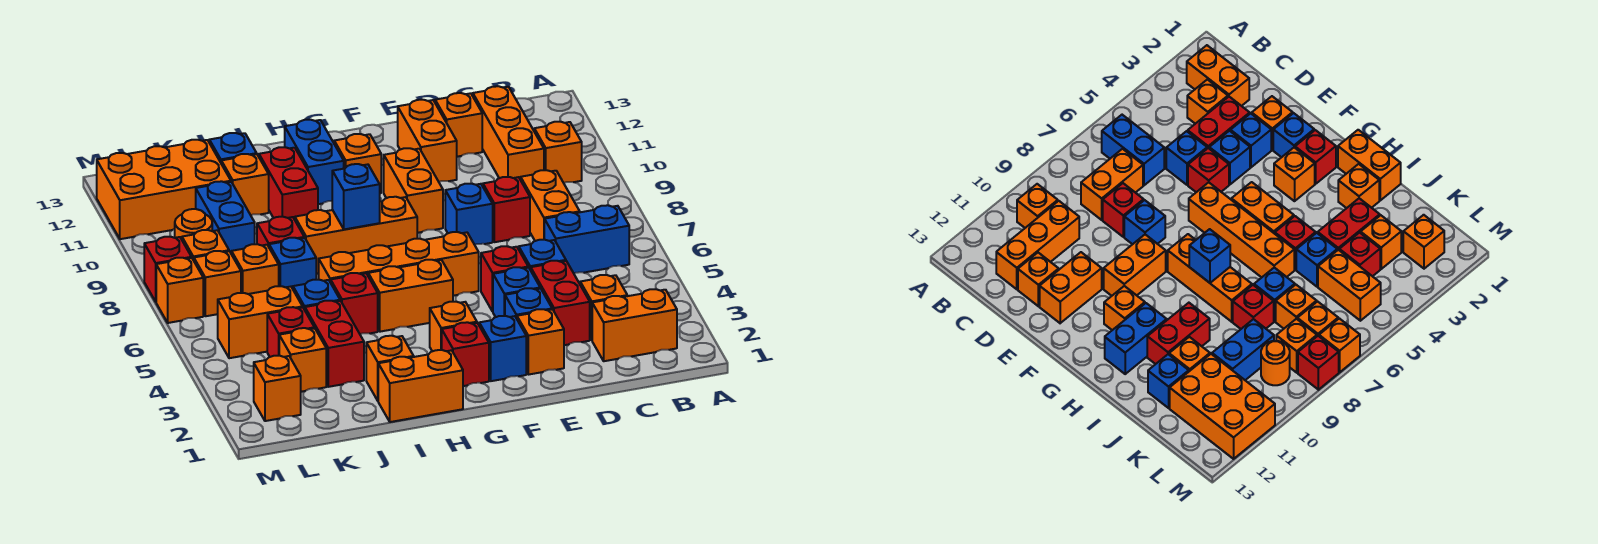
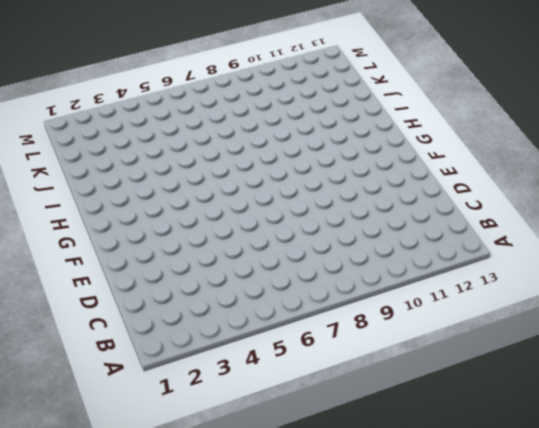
none -> orange 1x2 brick [592,289,677,361]
none -> blue 1x2 brick [544,205,629,273]
none -> orange 1x1 brick [534,122,582,183]
none -> orange 1x1 brick [580,275,627,340]

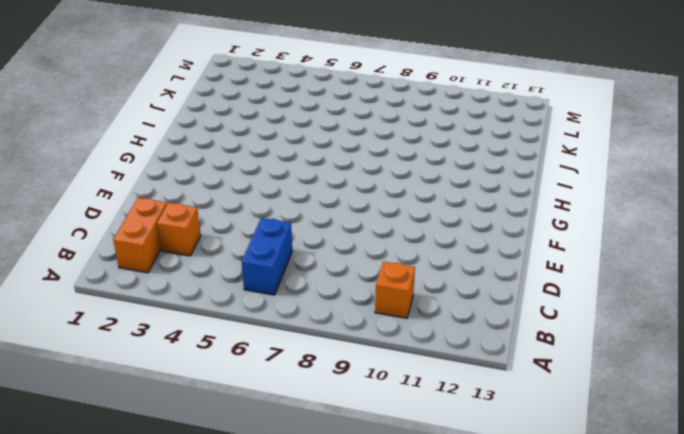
none -> orange 1x2 brick [521,170,580,241]
none -> orange 1x3 brick [473,86,544,180]
none -> red 1x2 brick [531,261,590,345]
none -> blue 1x1 brick [519,240,566,270]

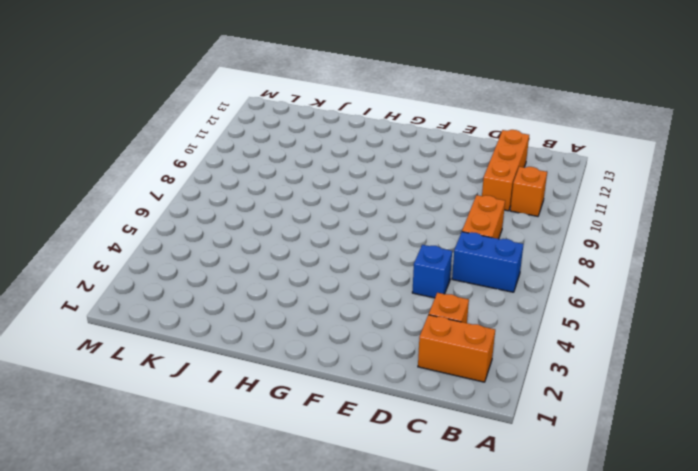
none -> red 1x2 brick [531,261,590,345]
none -> red 1x1 brick [483,177,530,242]
none -> orange 1x1 brick [435,93,482,157]
none -> orange 1x1 brick [517,309,564,375]

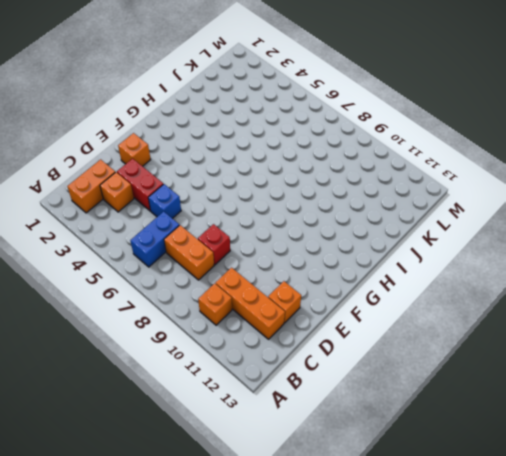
none -> blue 1x1 brick [505,288,552,318]
none -> blue 1x1 brick [493,267,540,317]
none -> red 1x1 brick [481,246,528,312]
none -> blue 1x1 brick [445,184,493,245]

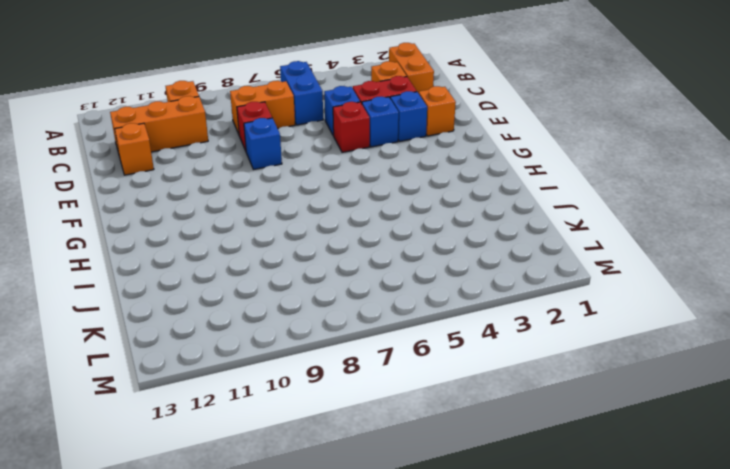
none -> orange 1x2 brick [398,100,457,182]
none -> blue 1x1 brick [479,316,526,381]
none -> orange 1x4 brick [319,232,479,296]
none -> orange 1x2 brick [384,148,443,233]

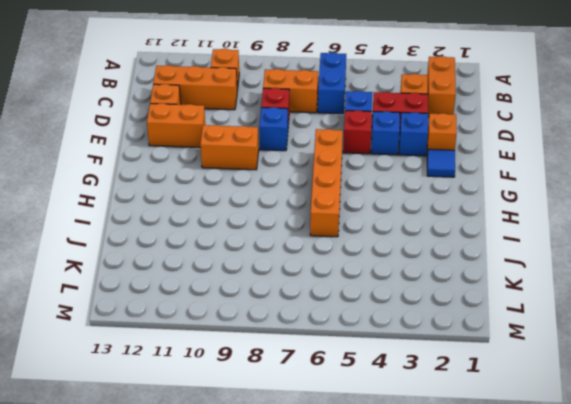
blue 1x1 tile [427,149,455,177] -> blue 1x1 brick [479,316,526,381]
none -> red 1x1 brick [442,322,489,386]
none -> orange 1x1 brick [430,302,477,351]
none -> orange 1x2 brick [368,260,453,332]
none -> orange 1x3 brick [295,197,417,274]

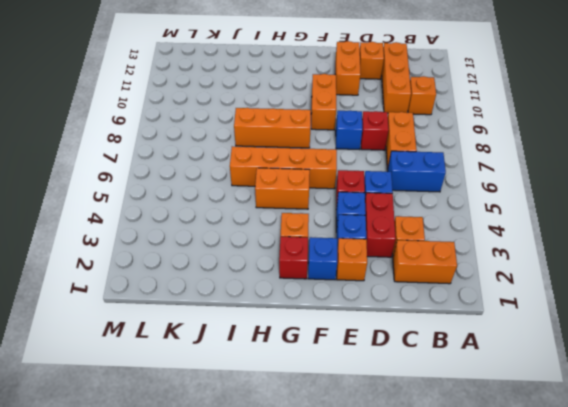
none -> orange 1x1 brick [334,134,381,193]
none -> orange 1x2 brick [378,350,463,422]
none -> blue 1x2 brick [285,120,344,204]
none -> orange 1x1 brick [366,336,414,401]

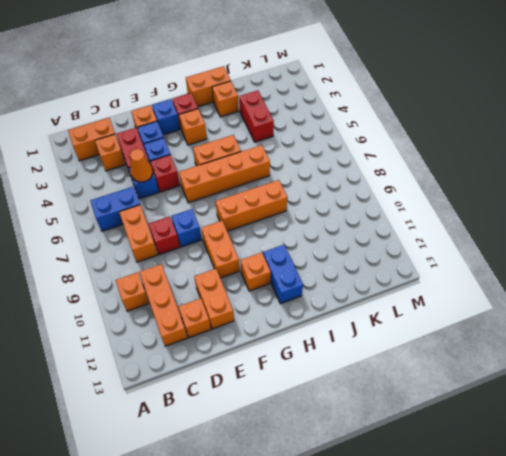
orange 1x1 cone [130,149,153,182] -> none
none -> red 1x1 brick [331,273,378,334]
none -> red 1x2 brick [259,147,318,219]
none -> blue 1x1 brick [293,280,340,310]
none -> blue 1x1 brick [269,238,316,289]

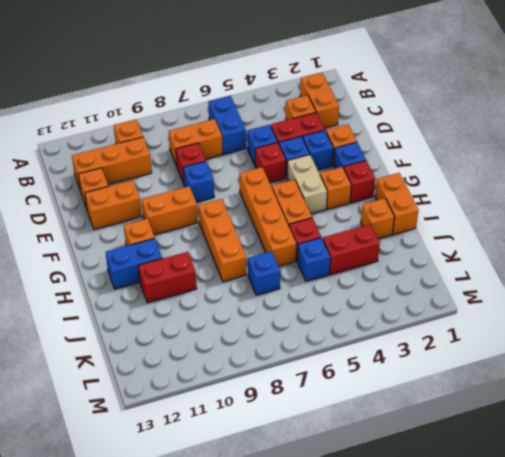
tan 1x2 brick [287,155,327,214] -> none
none -> red 1x1 brick [257,217,304,246]
none -> orange 1x1 brick [221,154,269,215]
none -> blue 1x1 brick [209,133,257,162]
none -> orange 1x1 brick [279,328,326,392]

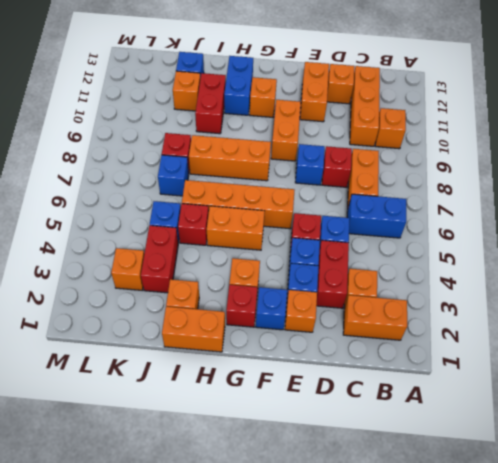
none -> red 1x1 brick [267,307,314,357]
none -> orange 1x2 brick [218,286,303,358]
none -> orange 1x1 brick [231,244,279,294]
none -> blue 1x2 brick [196,181,255,253]

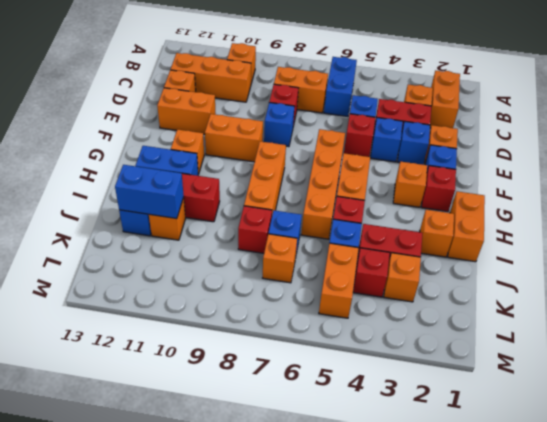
blue 1x2 brick [115,165,184,219] -> blue 1x2 brick moved to [196,181,255,253]
none -> orange 2x3 brick [97,140,231,239]
none -> orange 1x1 brick [254,356,301,421]
none -> orange 1x1 brick [194,251,241,316]
none -> orange 1x1 brick [182,230,229,260]

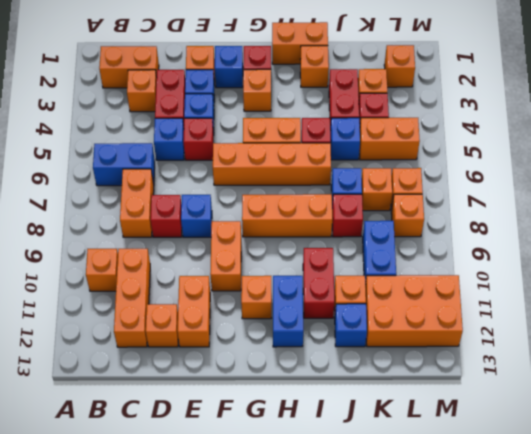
none -> orange 1x1 round brick [175,209,212,239]
none -> orange 1x1 brick [156,258,203,323]
none -> red 1x1 brick [144,237,191,302]
none -> blue 1x1 brick [332,164,380,229]

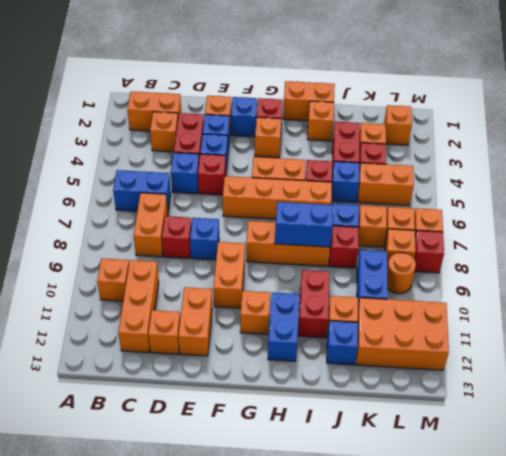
blue 1x2 brick [275,202,333,247] -> blue 1x1 brick [332,164,380,229]

